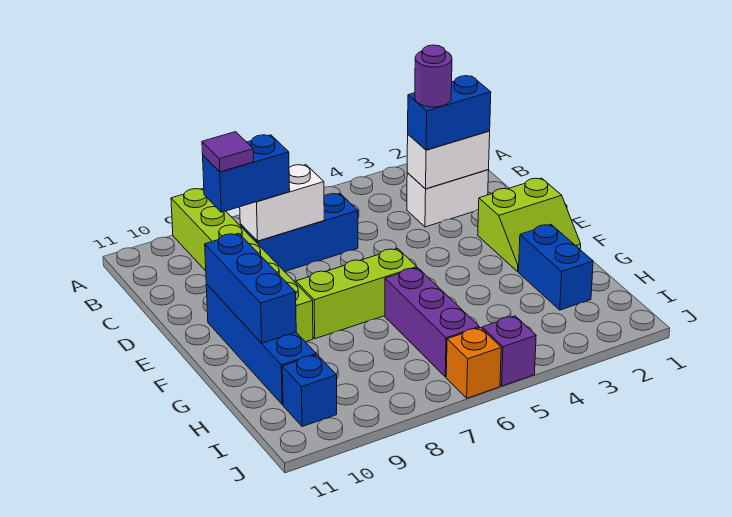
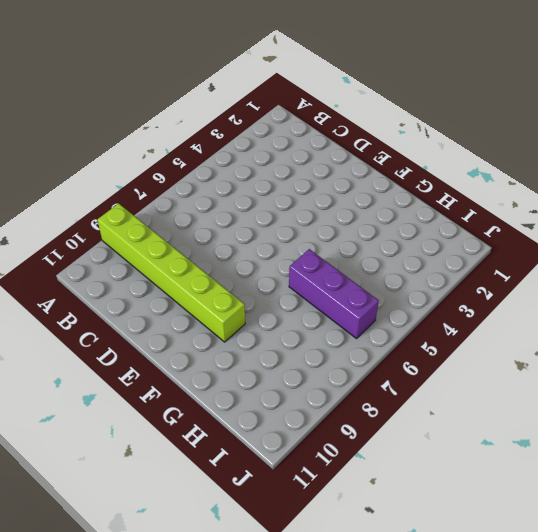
none -> white 1x2 brick [407,170,489,227]
none -> blue 1x3 brick [240,193,358,272]
none -> lime 2x2 slope [478,178,581,272]

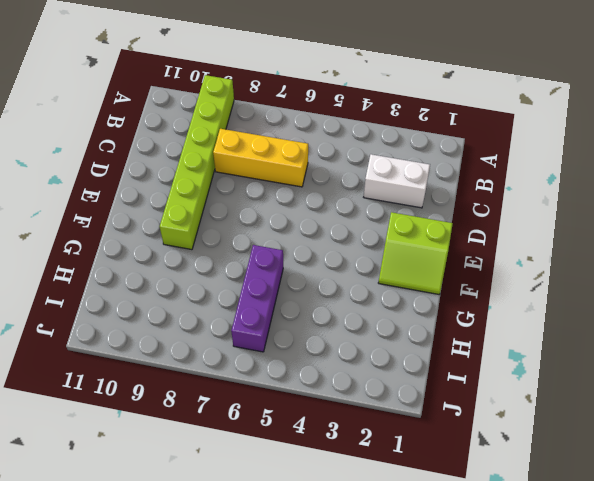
yellow 1x3 brick [213,129,308,187] -> blue 1x3 brick [240,193,358,272]
none -> blue 1x4 brick [206,284,316,405]
none -> lime 1x3 brick [296,249,417,339]
none -> blue 1x2 brick [518,224,593,310]

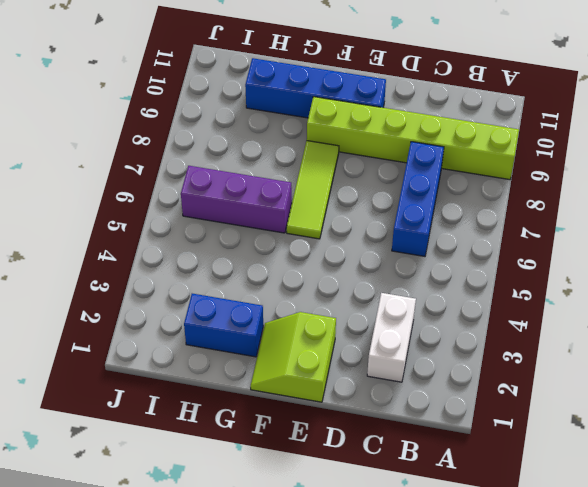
lime 1x3 tile [287,141,339,239] -> lime 1x3 brick [296,249,417,339]
none -> blue 1x1 brick [282,355,337,427]
none -> purple 1x1 brick [482,316,536,386]
none -> orange 1x1 brick [446,328,501,398]

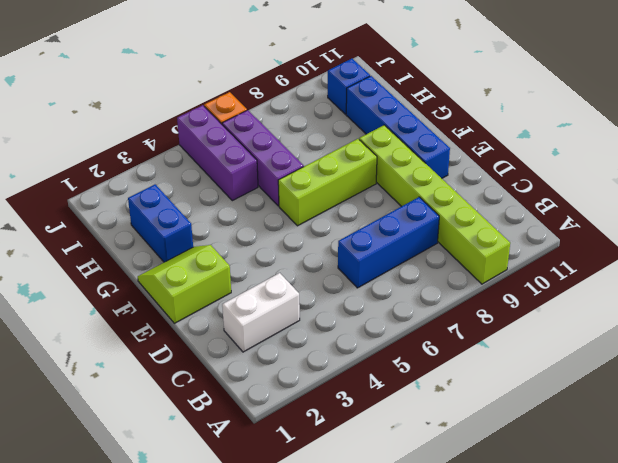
purple 1x3 brick [177,105,258,201] -> purple 1x1 brick [482,316,536,386]
none -> white 1x2 brick [407,131,490,189]
none -> white 1x2 brick [240,165,324,241]
none -> blue 1x3 brick [205,233,296,343]

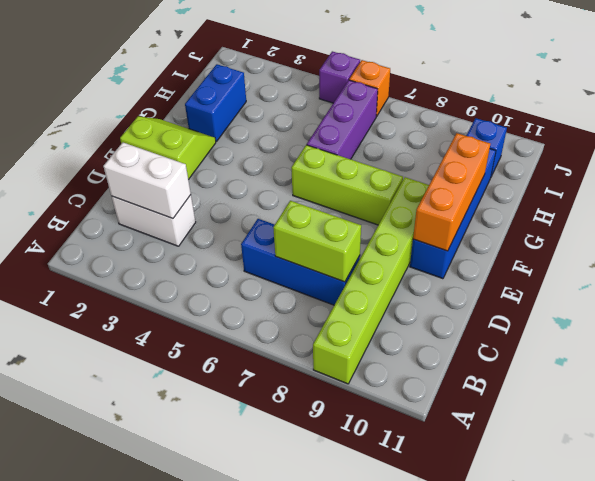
lime 1x2 brick [273,201,361,282] -> white 1x2 brick [240,165,324,241]
orange 1x3 brick [413,133,490,251] -> blue 1x3 brick [205,233,296,343]
none -> blue 1x2 brick [408,76,491,150]
none -> blue 1x2 brick [203,135,290,212]
none -> purple 1x1 round brick [415,45,452,107]

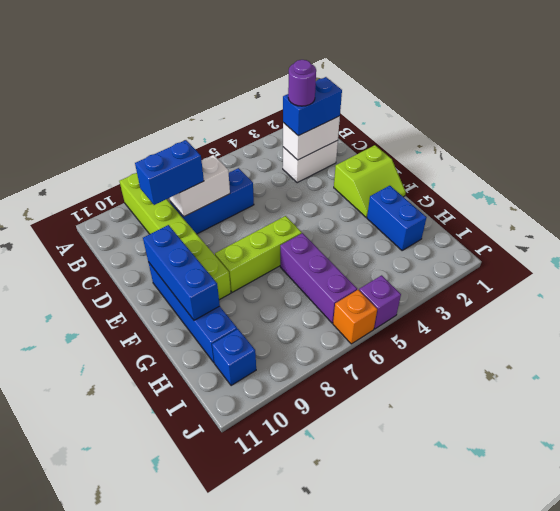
none -> purple 1x1 tile [202,132,254,172]

